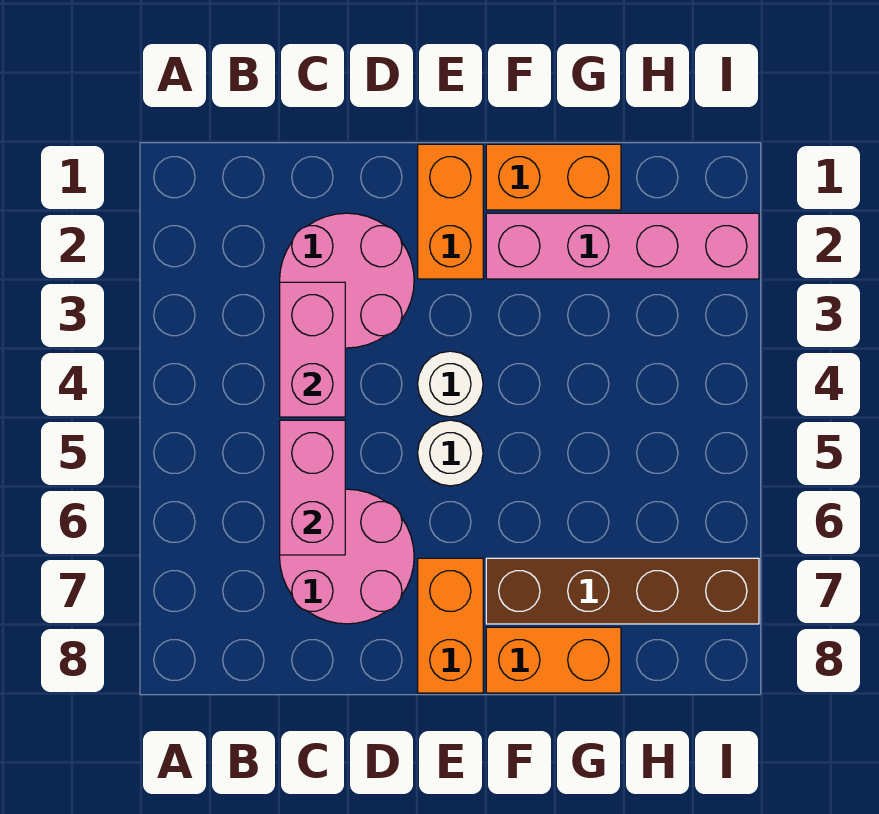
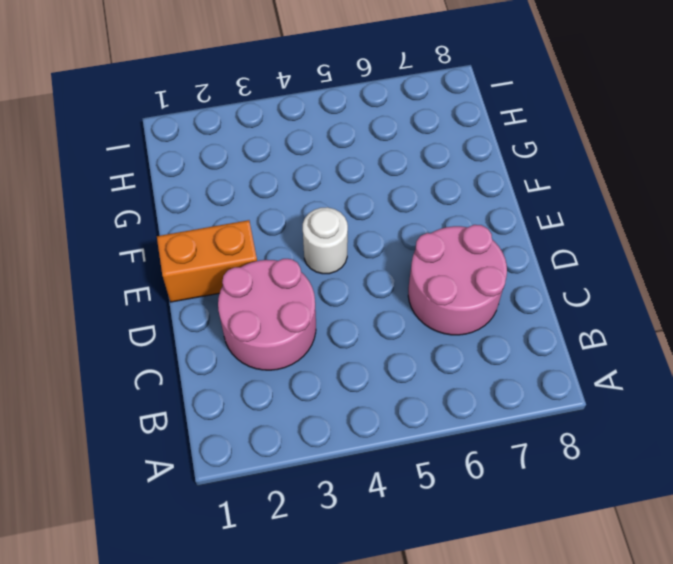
none -> white 1x1 round brick [418,420,483,486]
none -> orange 1x2 brick [418,558,483,693]
none -> orange 1x2 brick [486,144,621,210]

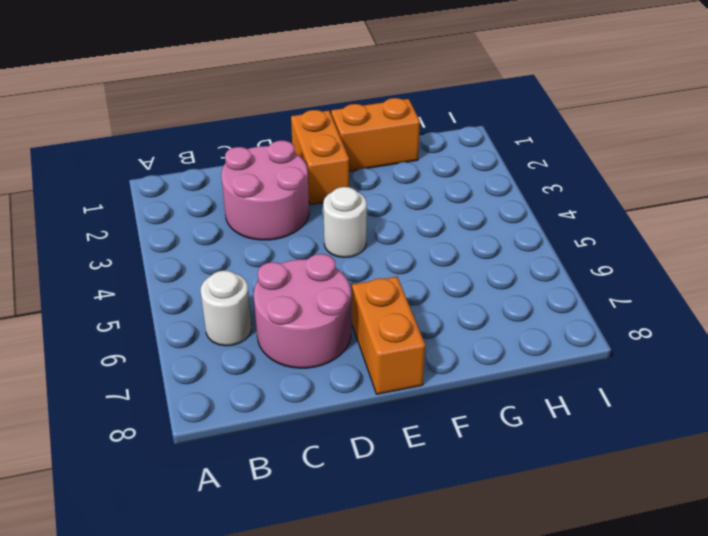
white 1x1 round brick [201,271,251,346] -> white 1x1 round brick moved to [418,420,483,486]
none -> pink 1x4 brick [486,213,759,279]
none -> brown 1x4 brick [486,558,759,624]
none -> orange 1x2 brick [486,627,621,693]

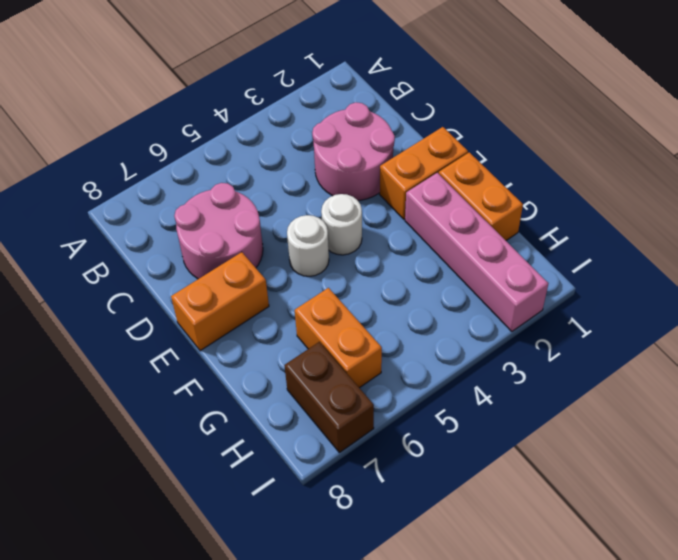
orange 1x2 brick [295,288,382,388] -> orange 1x2 brick moved to [486,627,621,693]
brown 1x2 brick [284,342,374,453] -> brown 1x4 brick [486,558,759,624]
none -> pink 1x2 brick [280,282,345,417]
none -> pink 1x2 brick [280,420,345,555]

